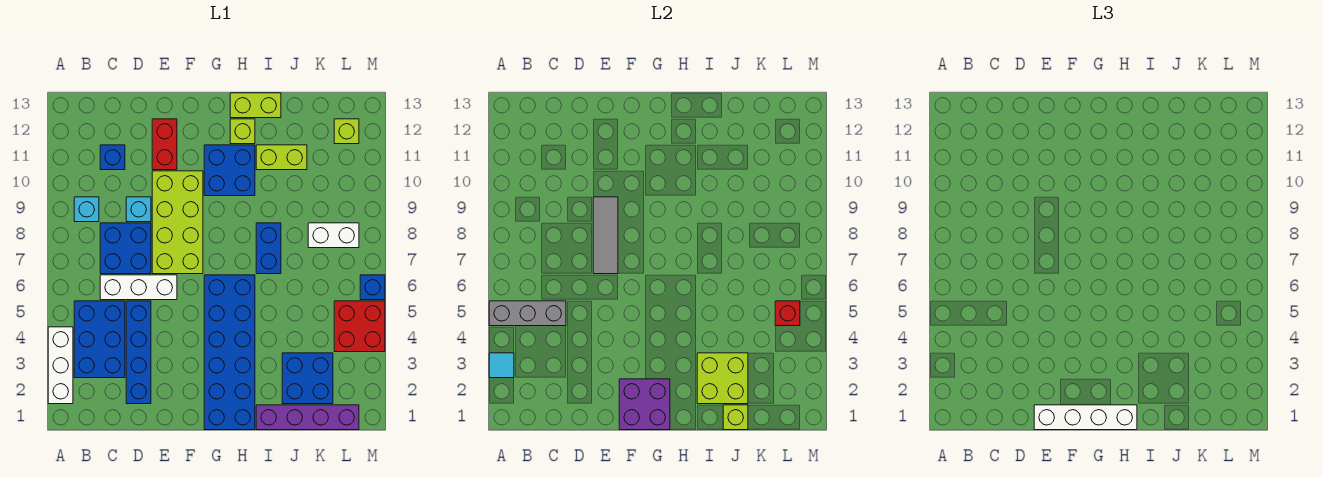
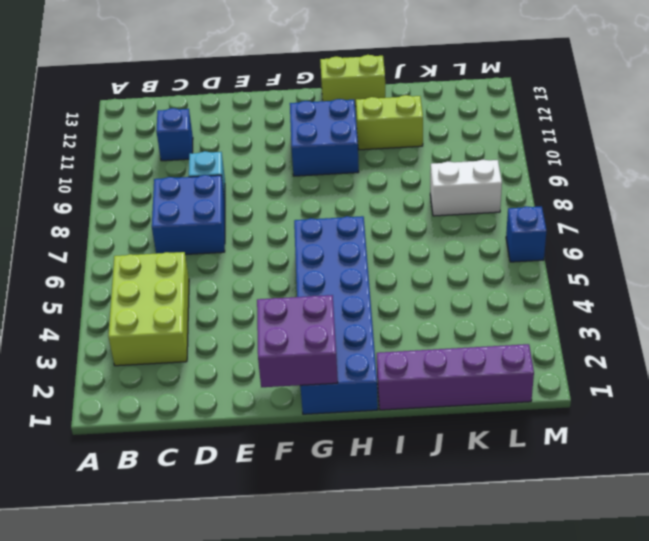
lime 2x3 brick [108,252,189,366] -> blue 2x3 brick [74,301,125,378]
none -> white 1x3 brick [48,327,73,404]
none -> cyan 1x1 brick [74,197,99,222]
none -> white 1x3 brick [100,275,177,300]
none -> blue 1x4 brick [126,301,151,404]

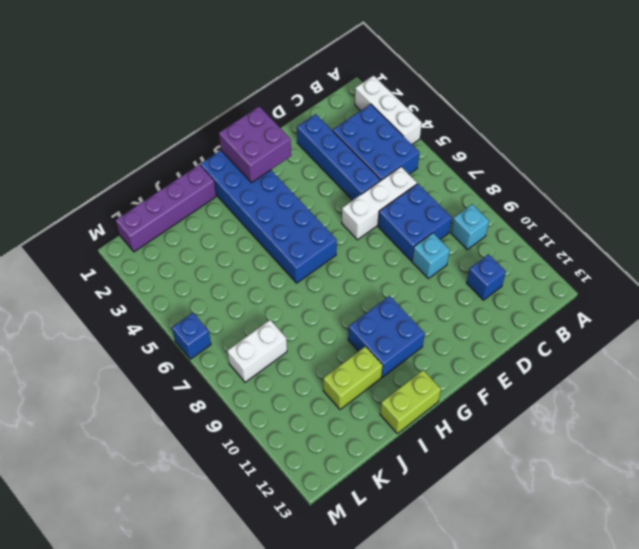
none -> lime 2x4 brick [152,171,203,274]
none -> red 1x2 brick [152,119,177,170]
none -> lime 1x1 brick [230,119,255,144]
none -> blue 1x2 brick [256,223,281,274]

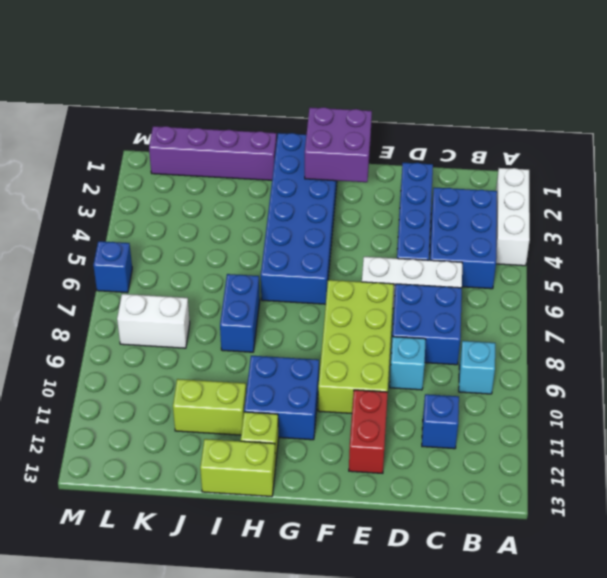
none -> blue 2x2 brick [282,353,333,404]
none -> red 2x2 brick [334,301,385,352]
none -> lime 1x1 brick [334,119,359,144]
none -> cyan 1x1 tile [489,353,514,378]

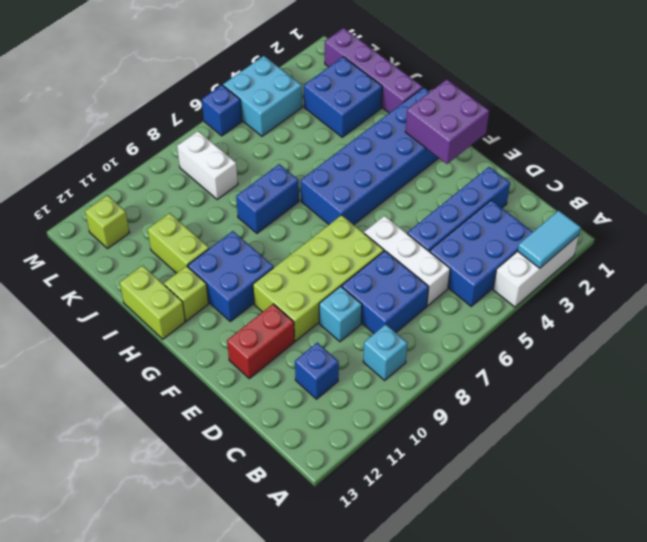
cyan 1x2 tile [518,211,581,268] -> cyan 1x1 tile [489,353,514,378]
cyan 2x2 brick [223,56,302,136] -> red 2x2 brick [334,301,385,352]
none -> grey 1x3 brick [489,301,566,326]
none -> grey 1x3 tile [593,197,618,274]
none -> lime 2x2 brick [697,353,748,404]
none -> lime 1x1 brick [723,405,748,430]

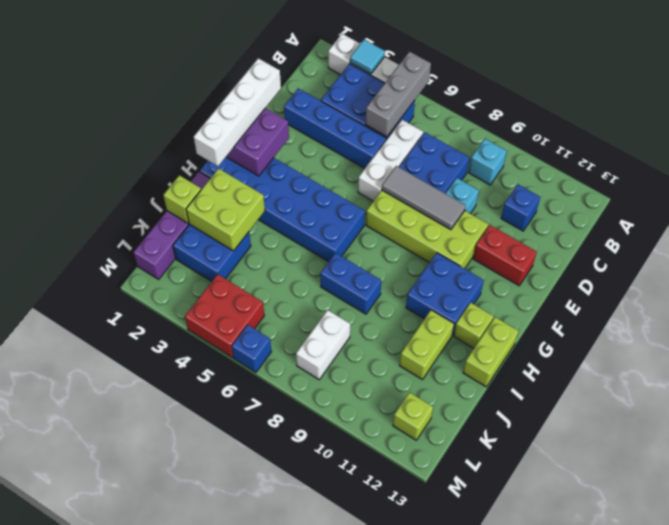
none -> red 1x1 brick [775,301,800,326]

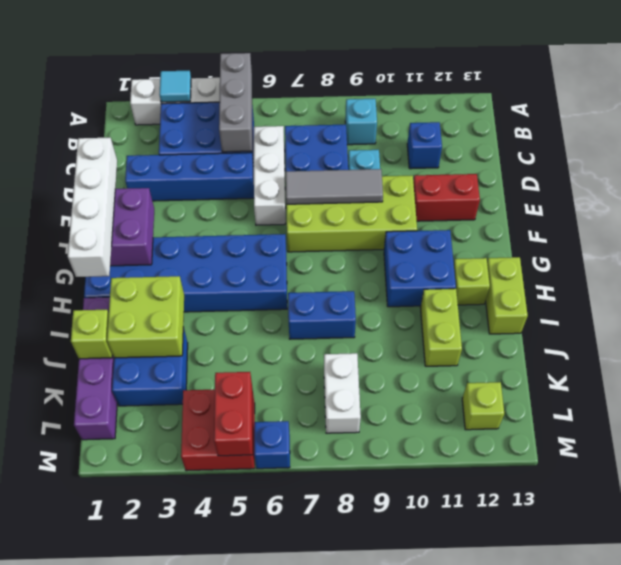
red 1x2 brick [214,372,253,456] -> red 1x1 brick [775,301,800,326]

